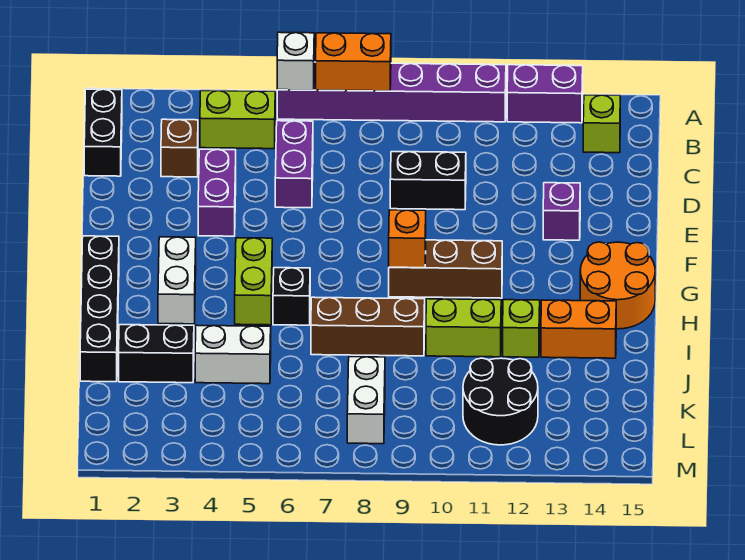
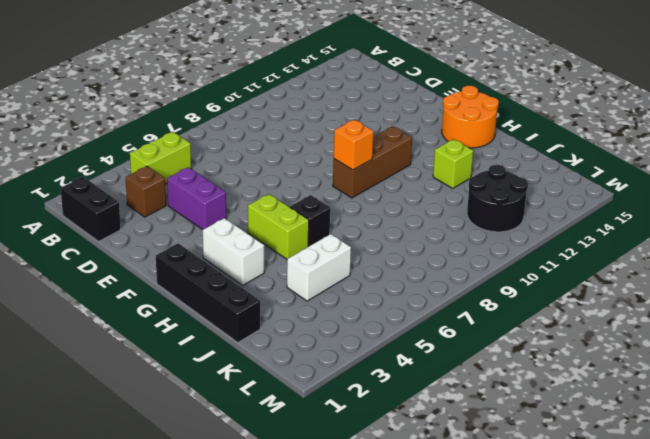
none -> purple 1x6 brick [277,62,506,122]
none -> purple 1x2 brick [507,65,583,123]
none -> lime 1x1 brick [583,95,620,153]

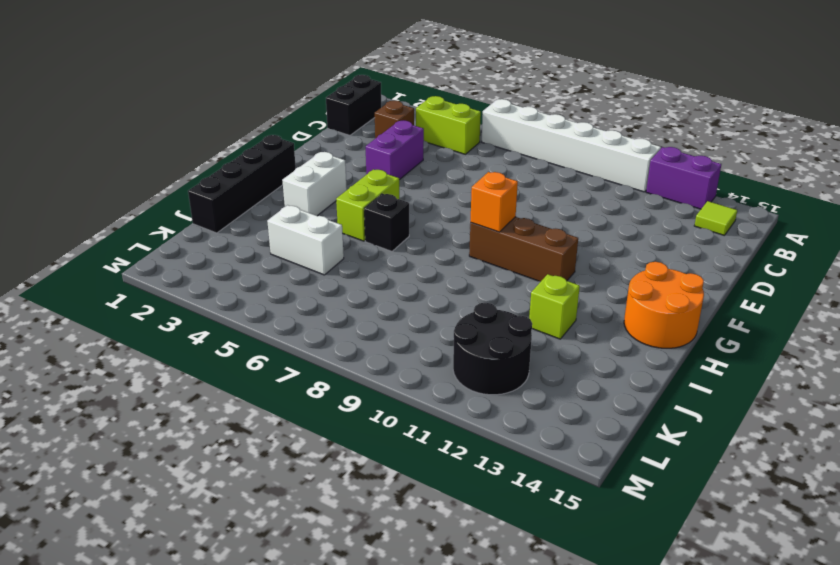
white 1x6 brick [482,99,661,192] -> purple 1x6 brick [277,62,506,122]
lime 1x1 tile [694,201,737,235] -> lime 1x1 brick [583,95,620,153]
none -> purple 1x2 brick [275,121,313,208]
none -> black 1x2 brick [390,152,466,210]
none -> purple 1x1 brick [543,183,580,240]

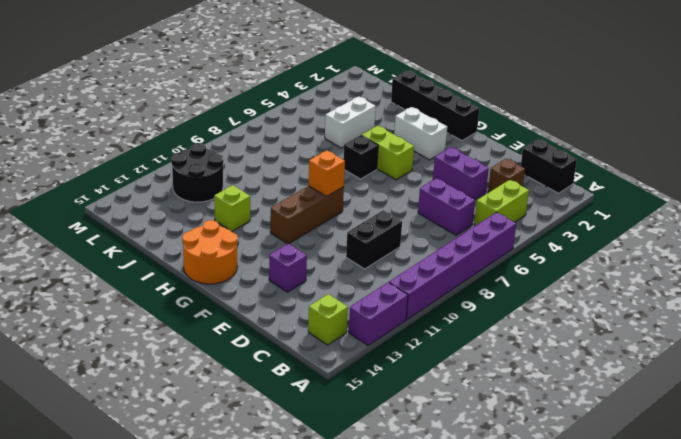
none -> brown 1x3 brick [311,297,425,356]
none -> lime 1x2 brick [426,299,501,357]
none -> orange 1x2 brick [541,300,616,358]

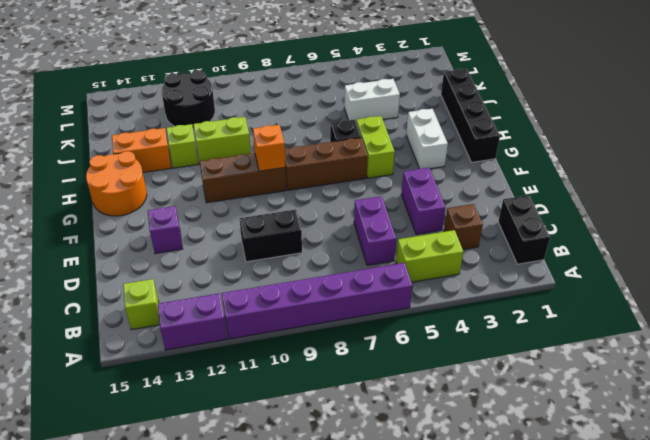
brown 1x3 brick [285,138,368,190] -> brown 1x3 brick moved to [311,297,425,356]
none -> black 1x2 brick [119,325,194,383]
none -> white 1x2 brick [347,357,385,444]
none -> white 1x1 brick [277,32,314,90]

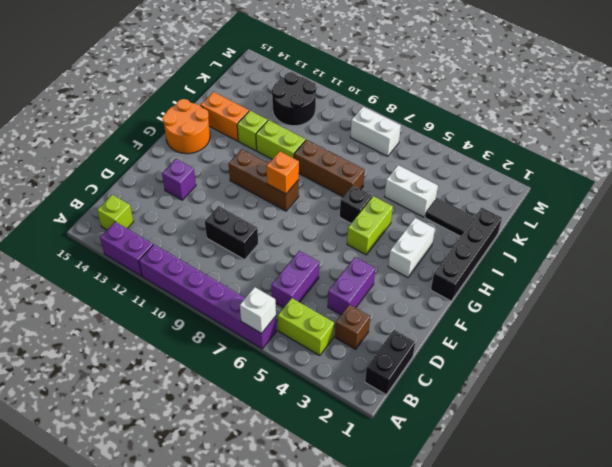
black 1x2 tile [425,198,474,236] -> black 1x2 brick [119,325,194,383]
white 1x2 brick [350,107,401,156] -> white 1x2 brick turned to [347,357,385,444]
none -> orange 1x2 brick [316,33,391,91]

